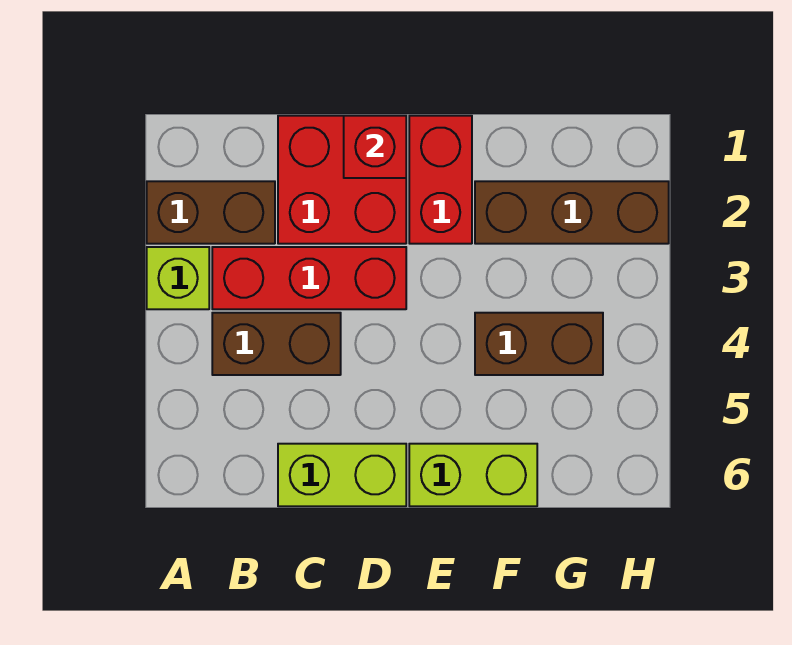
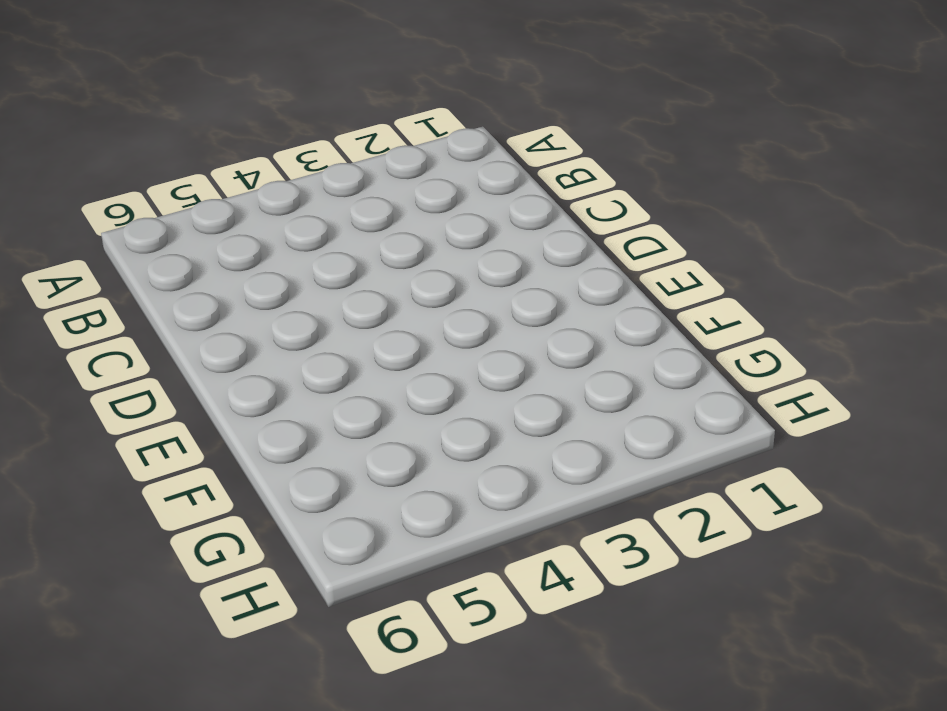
none -> brown 1x2 brick [147,181,275,244]
none -> lime 1x1 brick [147,247,209,309]

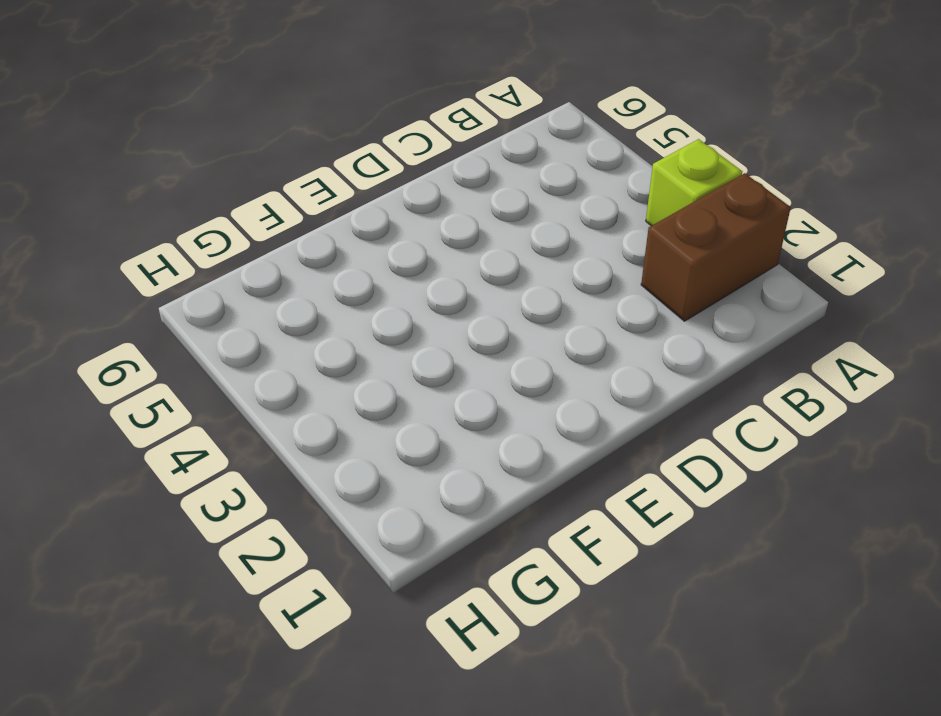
none -> red 1x3 brick [212,247,406,309]
none -> brown 1x2 brick [212,313,341,375]

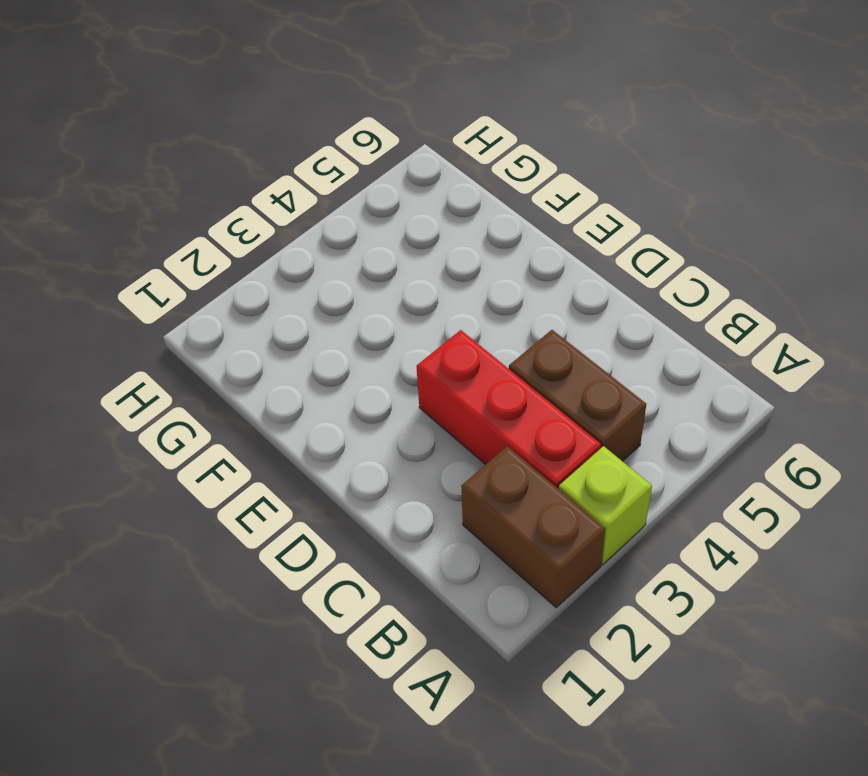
none -> red 2x2 brick [278,116,406,244]
none -> lime 1x2 brick [278,444,406,506]

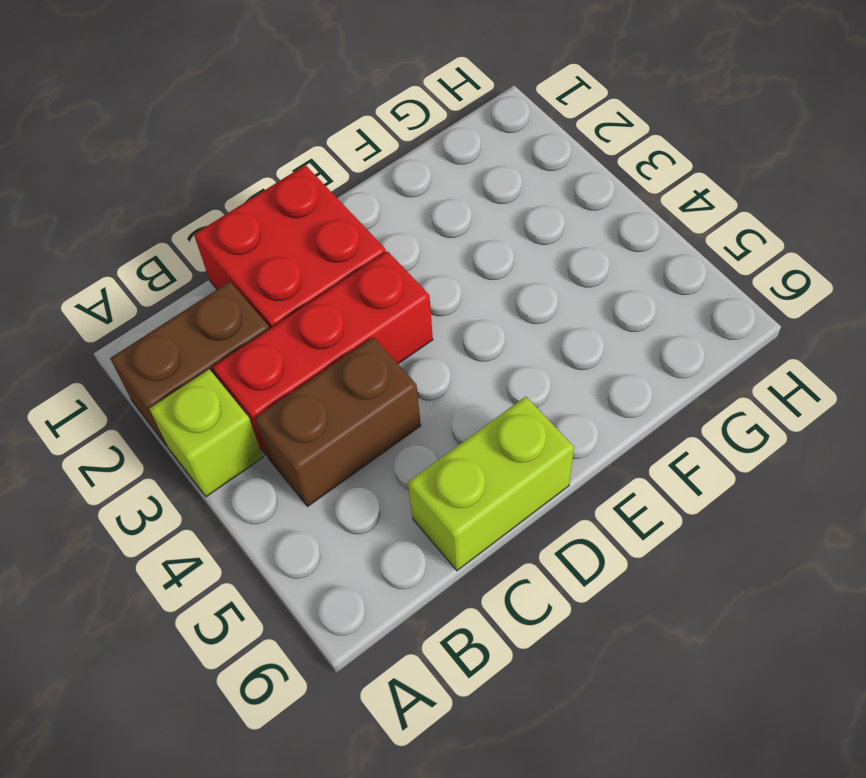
none -> red 1x2 brick [409,116,472,244]
none -> lime 1x2 brick [409,444,537,506]

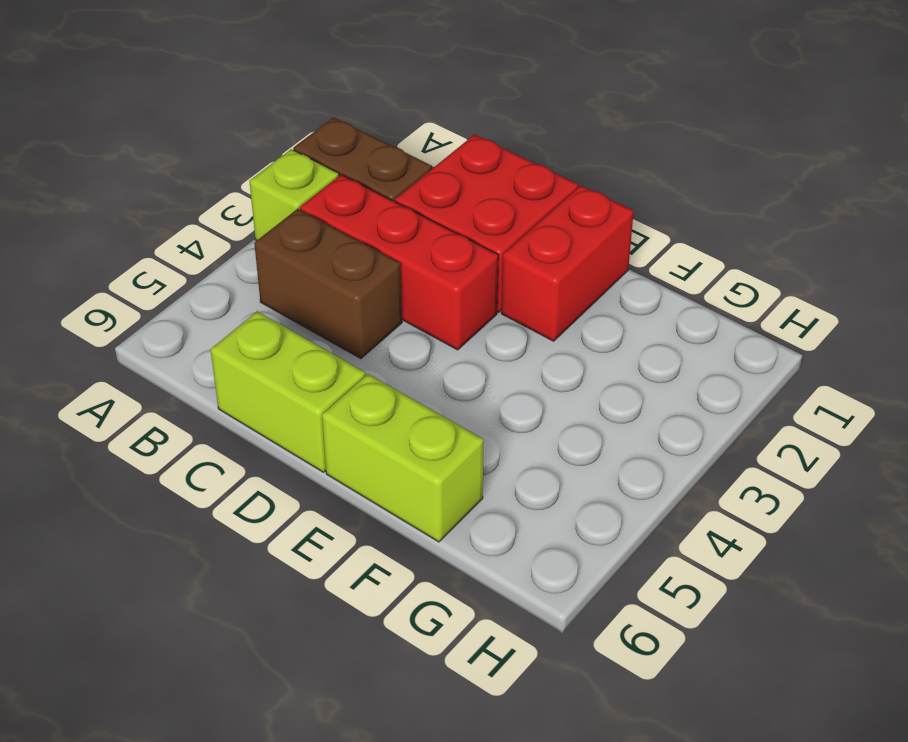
none -> brown 1x3 brick [475,181,669,244]
none -> brown 1x2 brick [475,313,603,375]

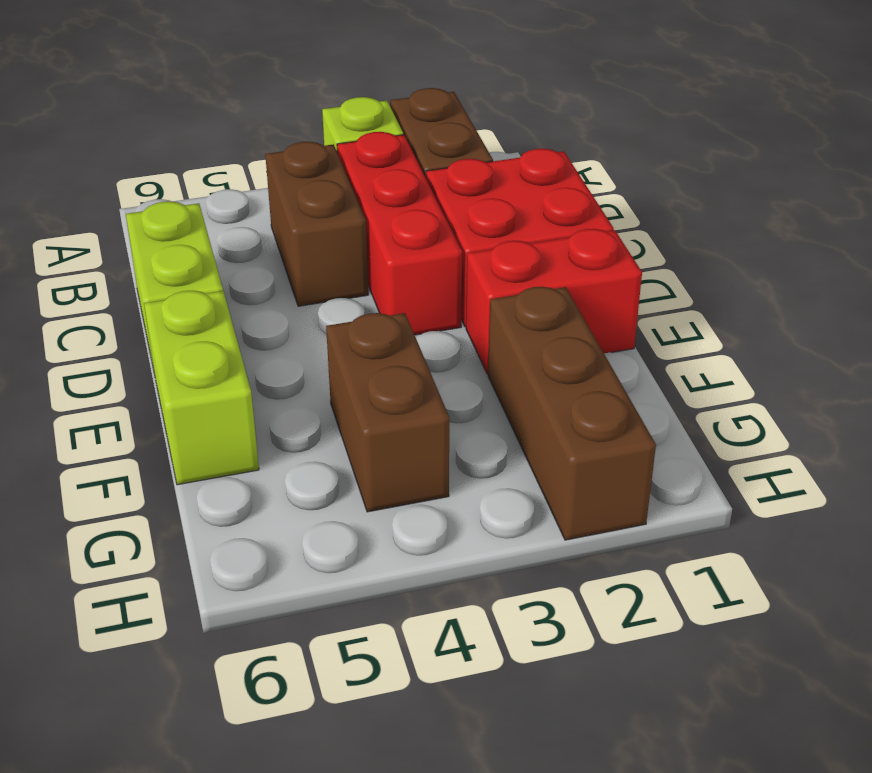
none -> red 1x1 brick [344,116,406,178]

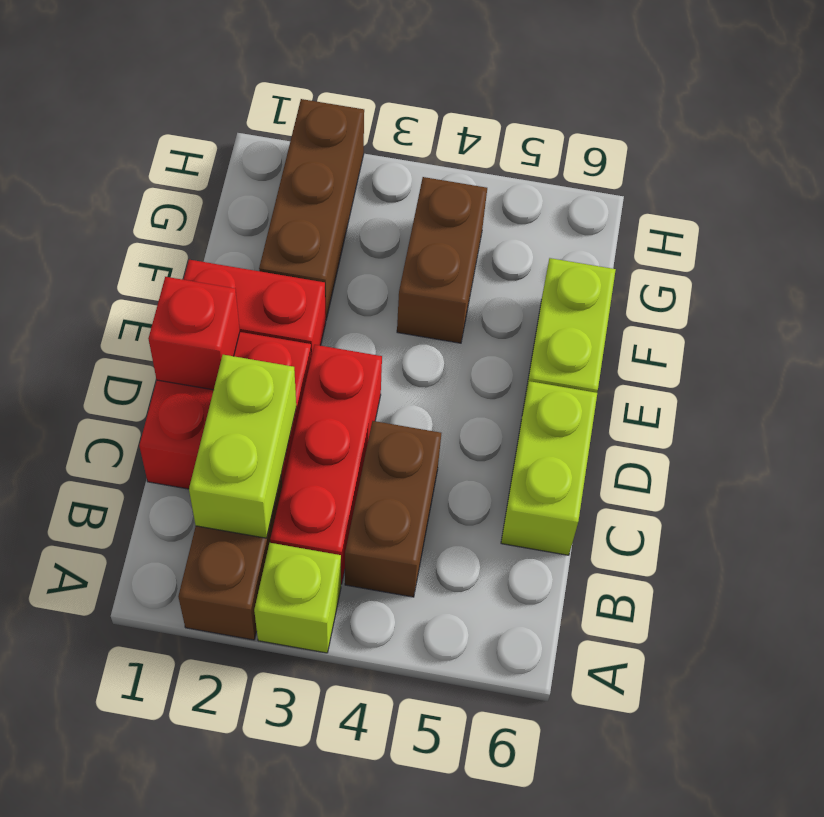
lime 1x2 brick [189,355,296,538] -> none

